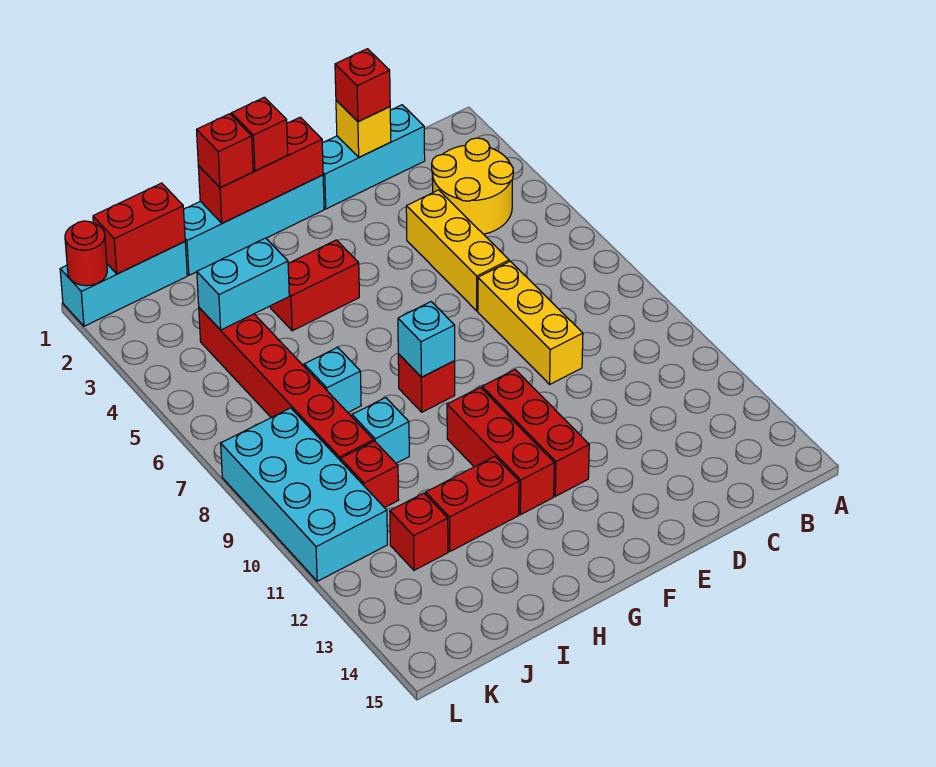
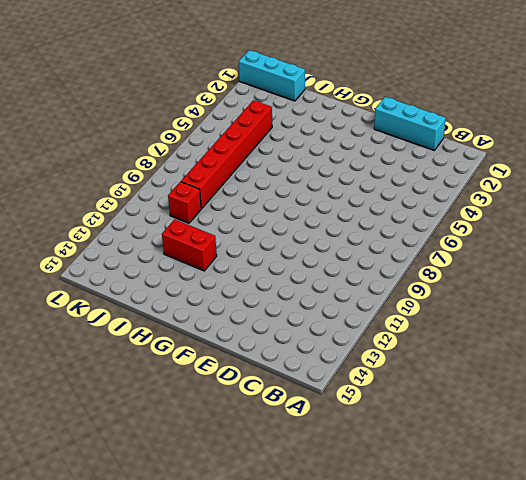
none -> yellow 2x2 round brick [432,138,513,234]
none -> yellow 1x3 brick [406,190,509,311]
none -> yellow 1x3 brick [478,261,583,384]

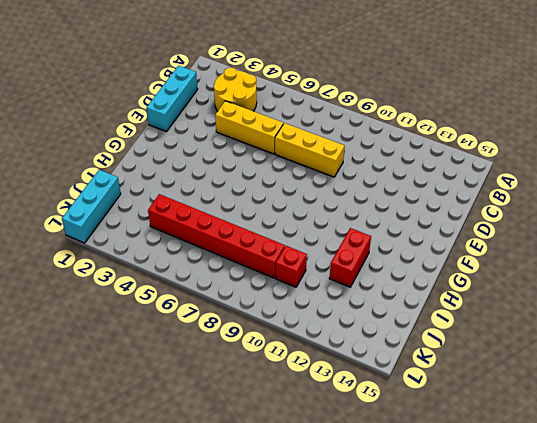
none -> cyan 1x4 brick [184,175,324,275]
none -> red 1x3 brick [482,370,589,496]
none -> red 1x2 brick [270,240,359,331]

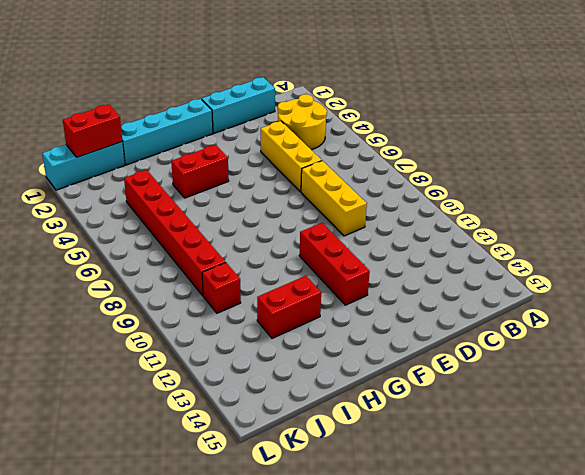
none -> red 1x1 brick [398,354,455,412]
none -> red 1x3 brick [447,387,554,515]
none -> cyan 1x1 brick [304,347,361,412]

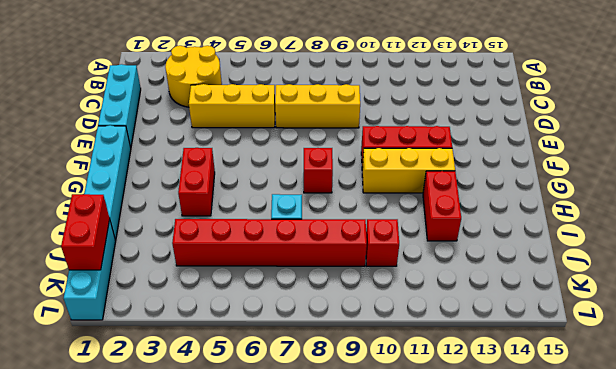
yellow 1x3 brick [362,148,455,193] -> red 1x3 brick [447,387,554,515]
none -> cyan 1x1 brick [352,398,409,463]
none -> red 1x1 brick [390,493,448,570]
none -> cyan 2x4 brick [221,408,387,581]

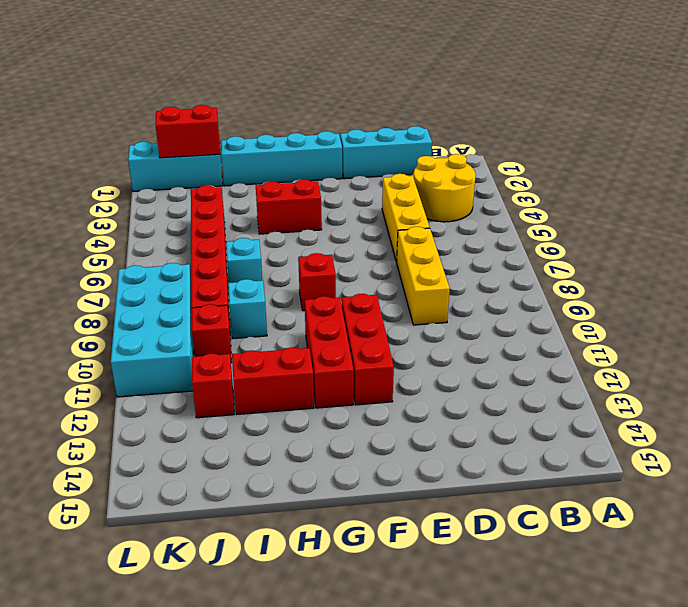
none -> yellow 1x1 brick [336,100,391,157]
none -> red 1x3 brick [198,117,323,223]
none -> cyan 1x1 brick [398,302,455,377]

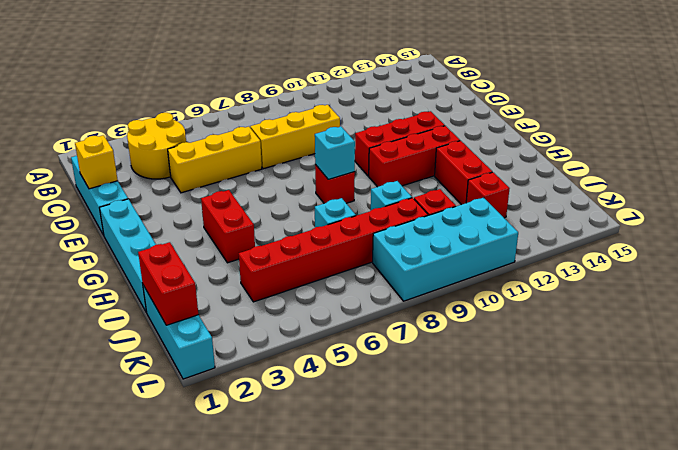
none -> red 1x3 brick [198,117,323,223]
none -> cyan 1x2 brick [197,238,289,330]
none -> red 1x1 round brick [65,221,107,286]

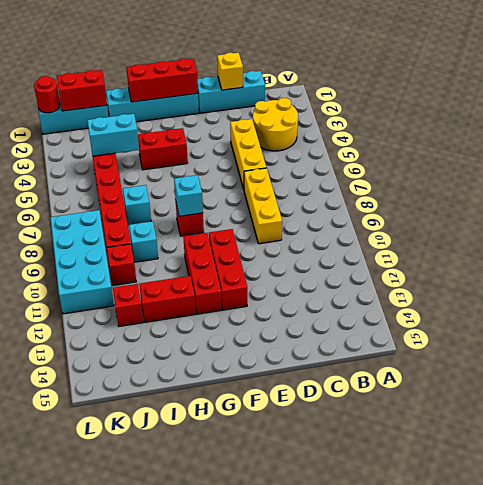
none -> red 1x1 brick [335,49,390,121]
none -> red 1x1 brick [231,97,288,171]
none -> red 1x1 brick [197,114,253,188]

